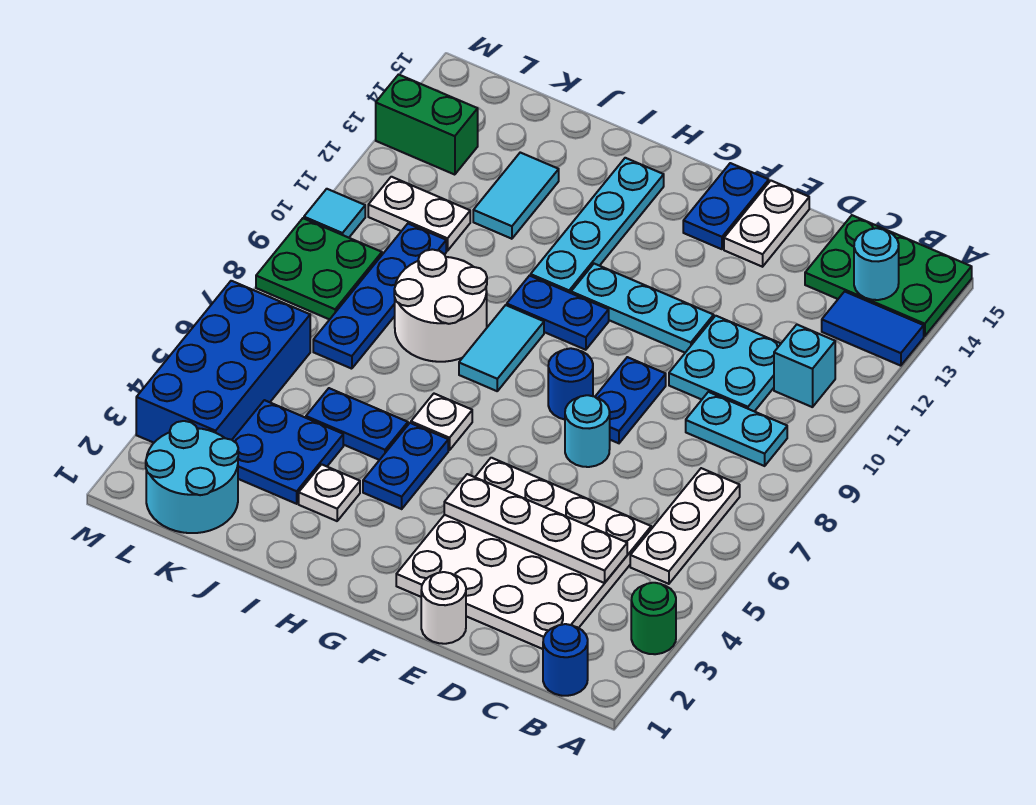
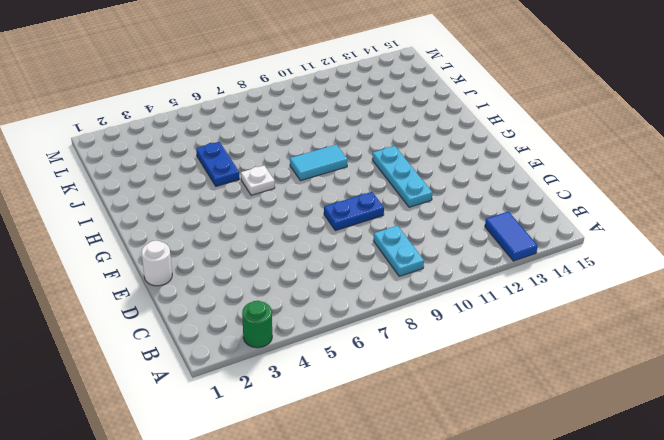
none -> green 2x3 plate [805,215,972,336]
none -> blue 1x1 round brick [543,624,588,696]
none -> white 1x3 plate [630,468,740,584]
none -> cyan 1x1 brick [774,325,835,407]

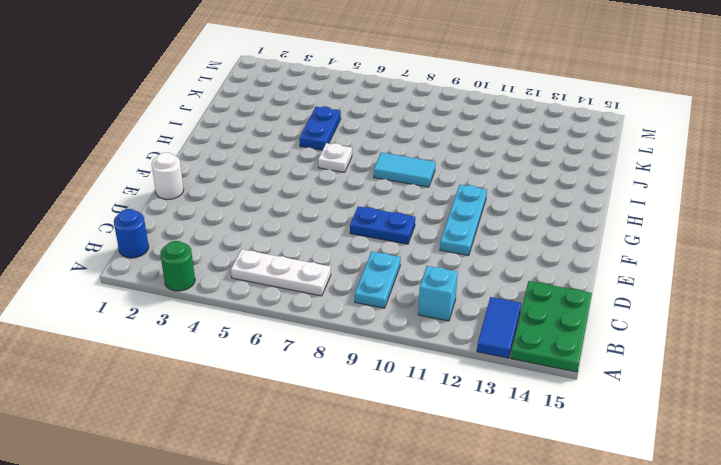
none -> white 4x4 plate [396,458,651,649]
none -> cyan 2x2 plate [669,316,781,411]
none -> cyan 1x1 round brick [565,395,610,467]
none -> white 1x2 plate [724,181,809,267]

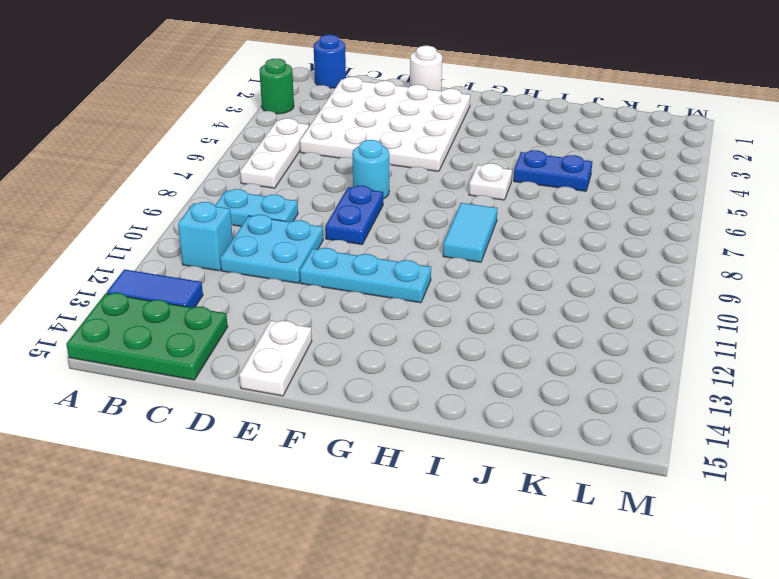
none -> blue 1x1 round brick [548,348,593,419]
none -> blue 1x2 plate [683,163,769,249]
none -> blue 1x2 plate [507,276,609,350]
none -> blue 1x2 plate [363,423,448,509]

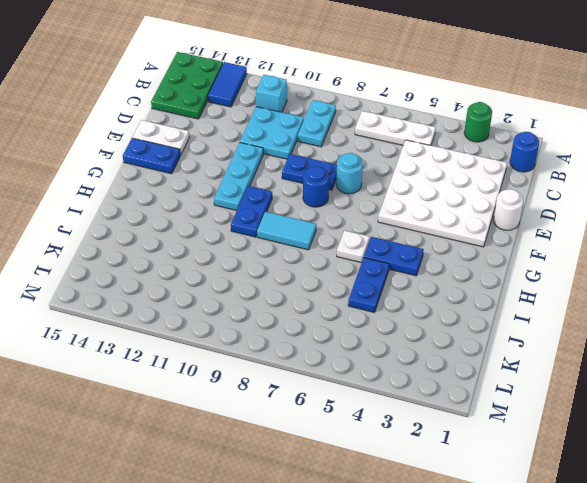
none -> cyan 1x4 plate [531,158,664,293]
none -> white 1x1 plate [299,464,360,521]
none -> white 2x2 round brick [394,249,487,362]
none -> blue 2x2 plate [232,400,343,504]

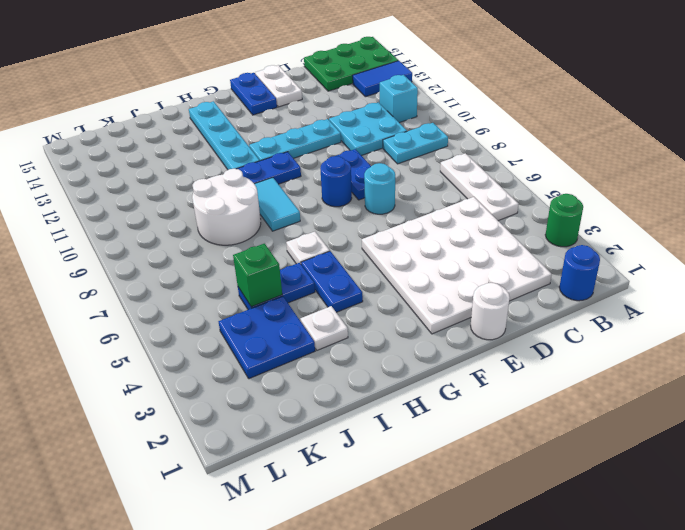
green 1x1 brick [233,244,282,307] -> none
none -> cyan 1x2 tile [473,153,559,239]
none -> cyan 2x2 round brick [146,421,238,533]
none -> blue 1x4 plate [313,224,446,369]
none -> white 1x2 plate [368,177,470,251]

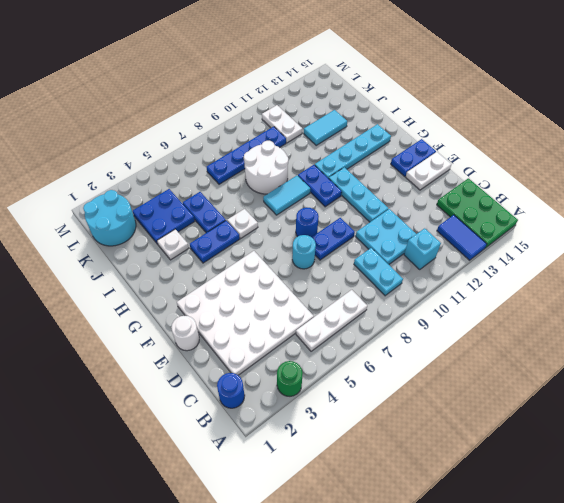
none -> blue 2x4 brick [136,281,310,443]
none -> green 2x2 plate [256,218,382,320]
none -> green 1x2 brick [376,75,478,175]
none -> cyan 1x1 tile [304,189,365,238]

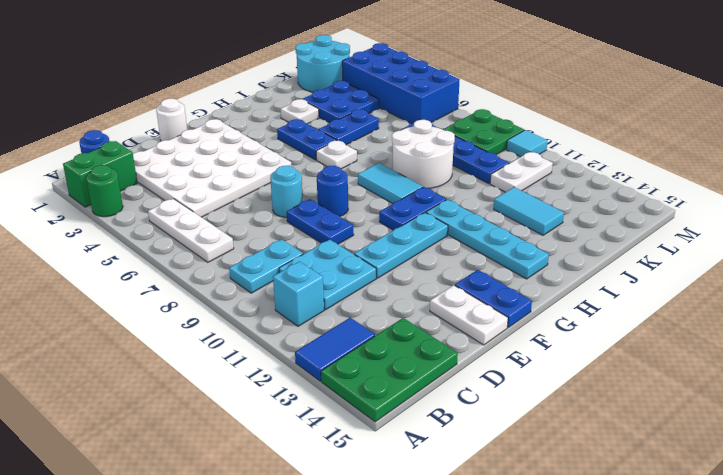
green 1x2 brick [63,141,137,207] -> green 1x2 brick moved to [376,75,478,175]
none -> cyan 1x1 round brick [854,228,899,300]
none -> white 1x4 plate [444,474,627,583]

